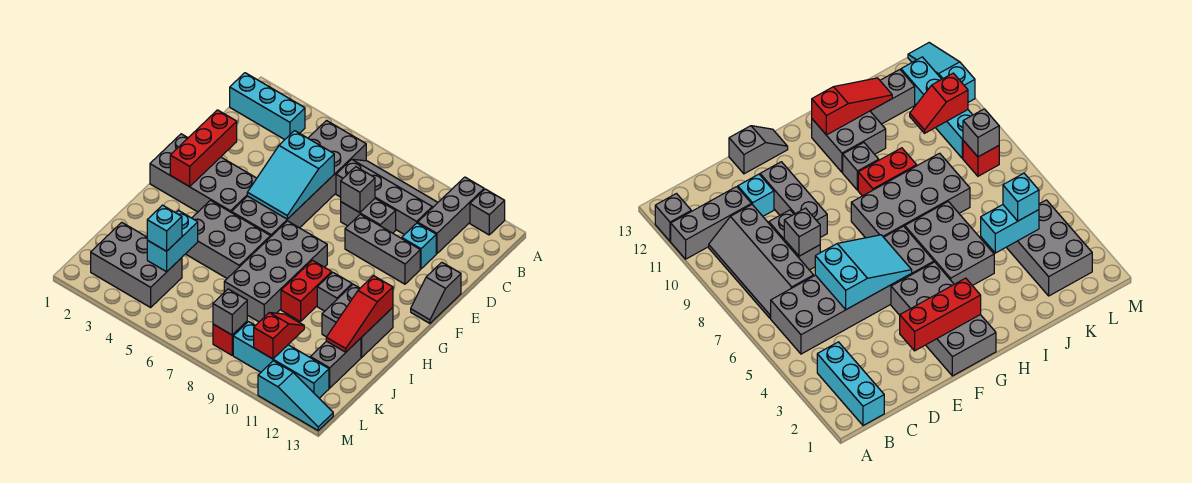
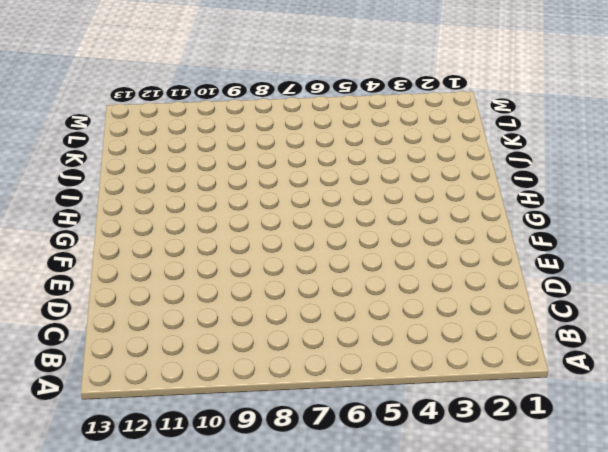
none -> grey 1x3 brick [418,177,484,254]
none -> grey 1x1 brick [470,189,505,235]
none -> cyan 1x3 brick [230,73,305,140]

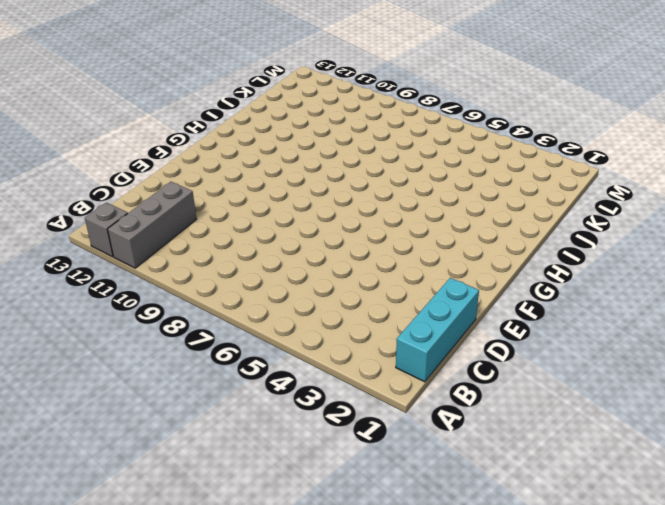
cyan 1x3 brick [396,278,479,382] -> cyan 1x3 brick turned to [230,73,305,140]
none -> grey 2x6 brick [231,121,366,236]
none -> grey 2x4 slope [336,159,438,235]
none -> grey 1x2 brick [341,199,396,233]

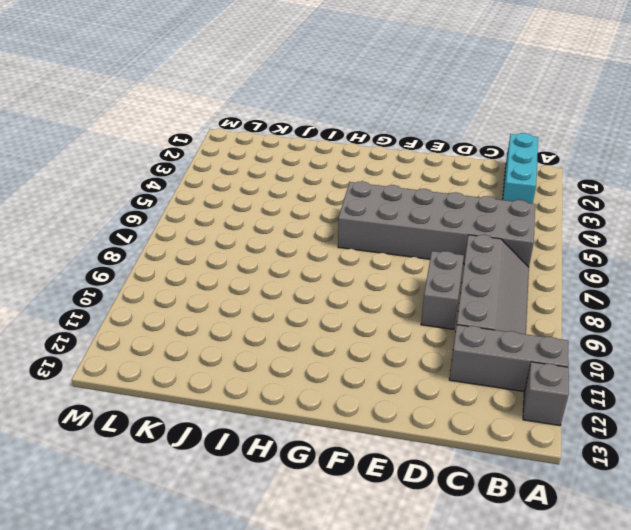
none -> cyan 1x1 brick [402,223,436,269]
none -> grey 1x3 brick [345,214,420,284]
none -> grey 1x2 slope [411,262,461,323]

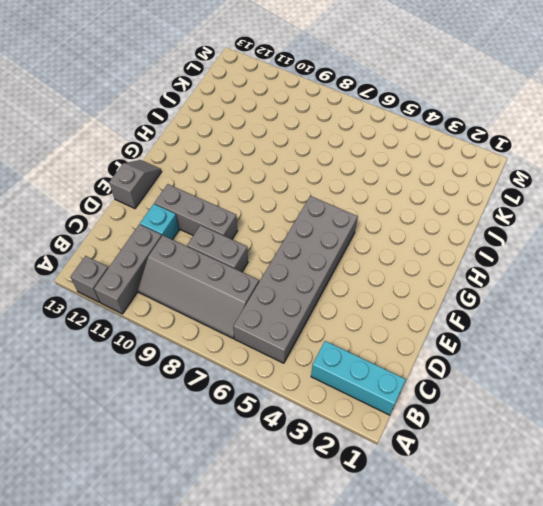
none -> grey 2x4 brick [150,134,257,212]
none -> grey 2x4 brick [224,221,327,322]
none -> grey 2x3 brick [186,200,271,278]

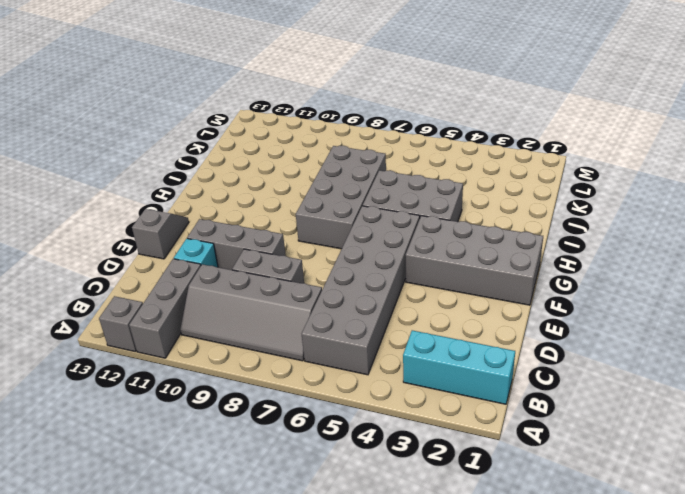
none -> red 1x2 brick [281,260,332,322]
none -> grey 1x1 brick [317,272,352,311]
none -> grey 2x2 brick [322,284,393,357]

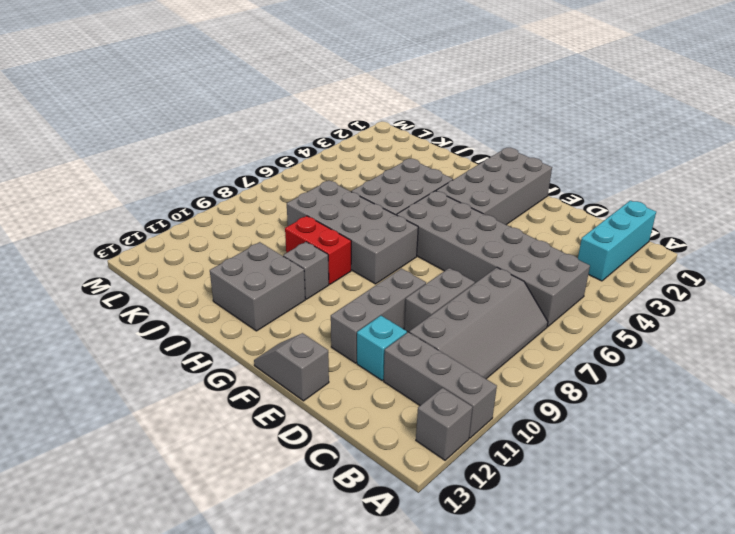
none -> grey 1x2 brick [310,338,361,388]
none -> grey 2x3 brick [91,222,182,307]
none -> red 1x1 brick [213,322,247,355]

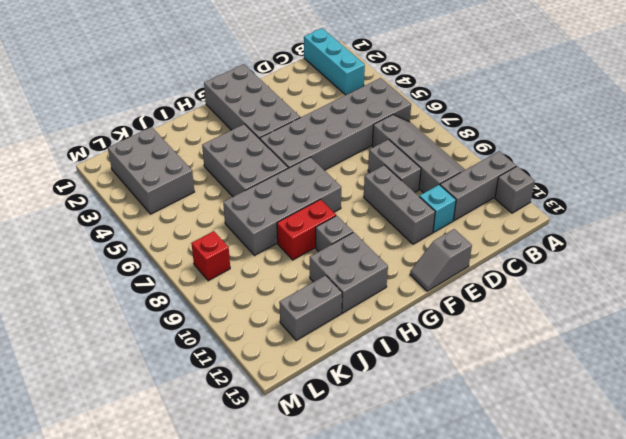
none -> cyan 1x4 brick [233,322,329,398]
none -> cyan 1x3 slope [258,361,333,430]
none -> cyan 2x3 slope [247,131,334,219]

